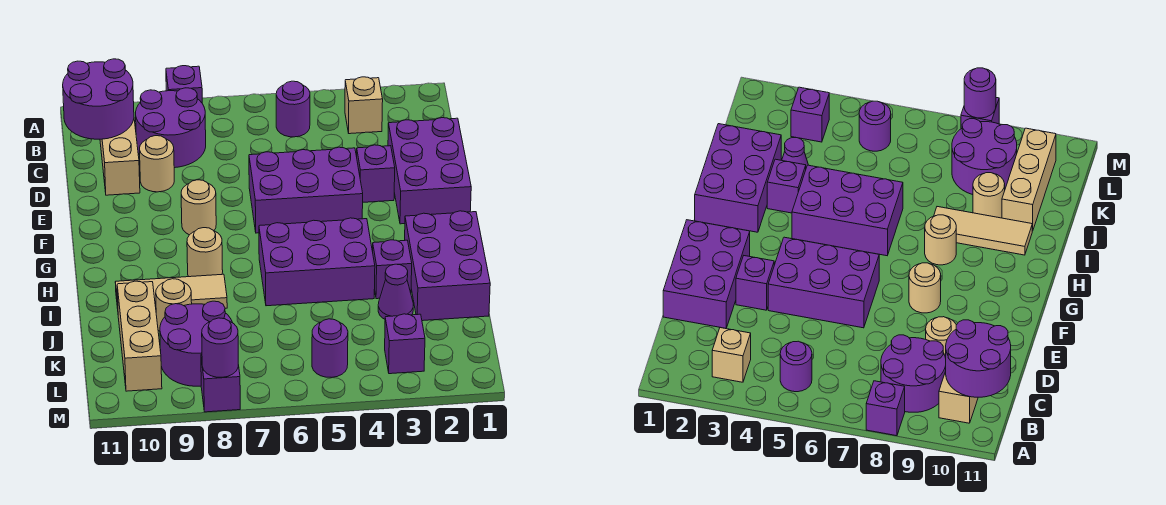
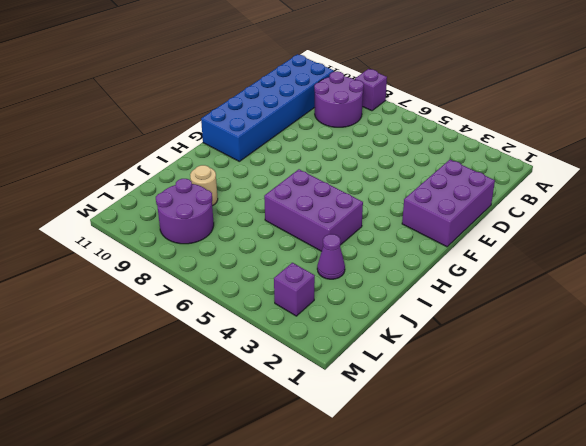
blue 2x6 brick [201,54,334,161] -> tan 1x3 brick [100,120,140,195]
none -> tan 1x1 brick [345,77,383,134]
none -> purple 1x1 round brick [276,81,310,137]
none -> tan 1x1 round brick [140,136,174,192]

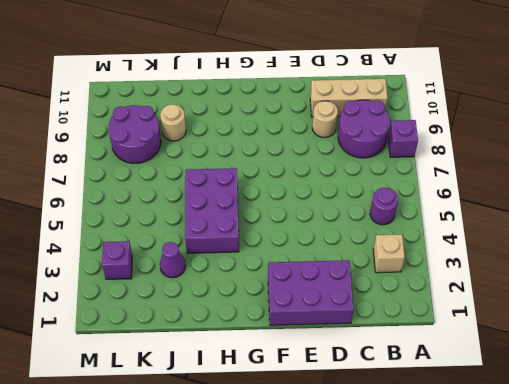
none -> purple 1x1 brick [357,145,395,202]
none -> purple 2x3 brick [249,147,363,233]
none -> tan 1x1 round brick [181,180,216,235]

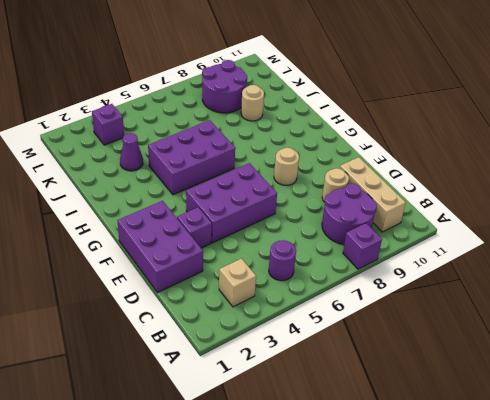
none -> purple 2x3 brick [405,211,490,321]
none -> tan 1x1 round brick [187,228,223,277]
none -> purple 1x1 brick [373,240,412,299]

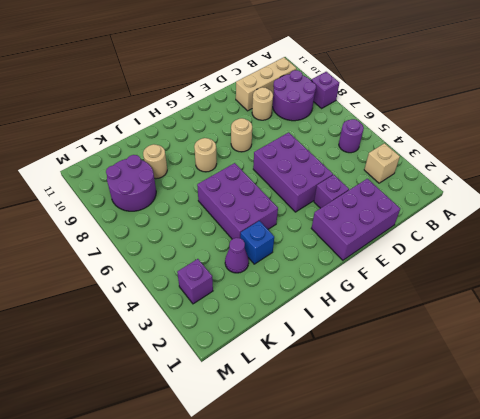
blue 1x1 brick [240,221,274,264] -> purple 1x1 brick [373,240,412,299]
none -> purple 2x3 brick [405,211,490,321]
none -> tan 1x3 tile [115,274,227,309]
none -> tan 1x3 brick [117,281,162,391]

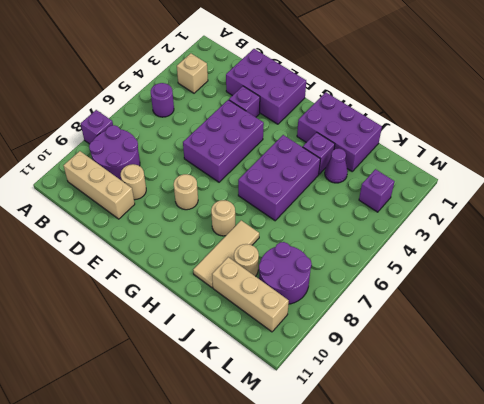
none -> purple 1x1 round brick [312,319,348,377]
none -> purple 1x1 brick [201,354,240,412]
none -> purple 2x2 round brick [63,59,134,139]

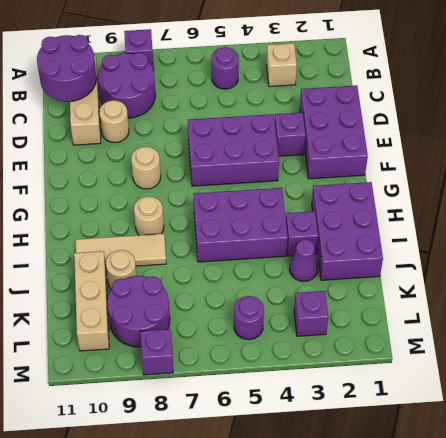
none -> purple 1x1 round brick [202,318,238,377]

